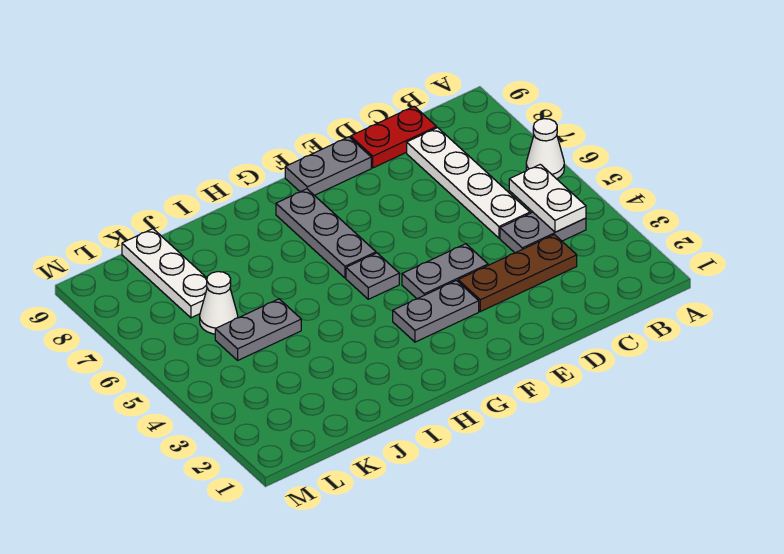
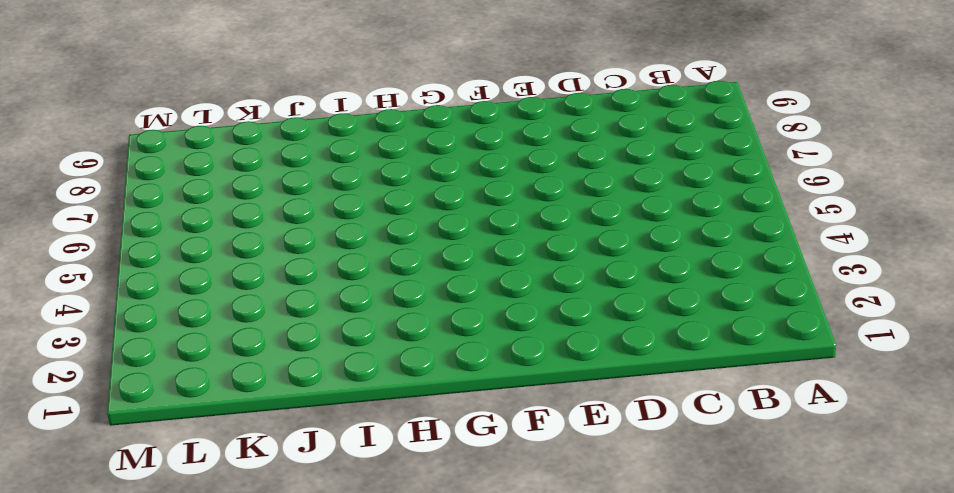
none -> white 1x1 cone [526,119,564,179]
none -> grey 1x2 plate [500,212,586,253]
none -> brown 1x3 plate [458,235,577,312]

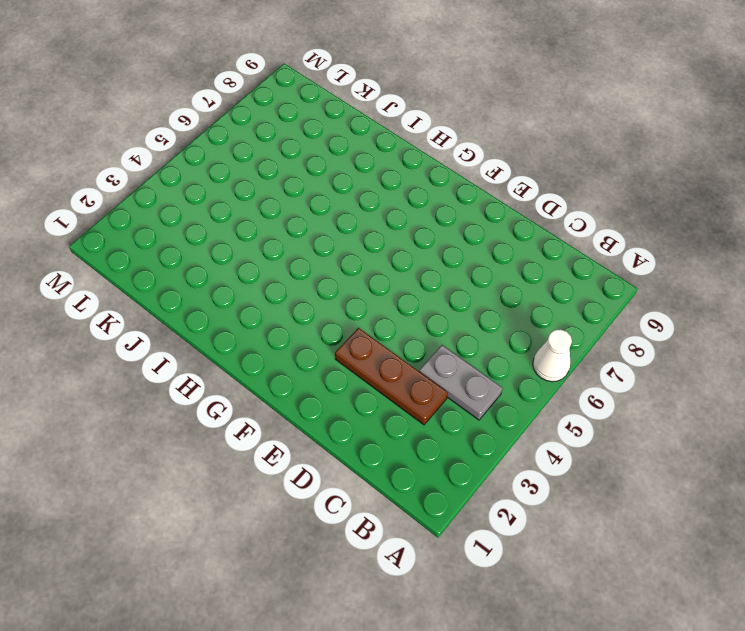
none -> white 1x4 plate [407,128,530,238]
none -> red 1x2 plate [351,106,437,168]
none -> grey 1x2 plate [402,244,488,299]

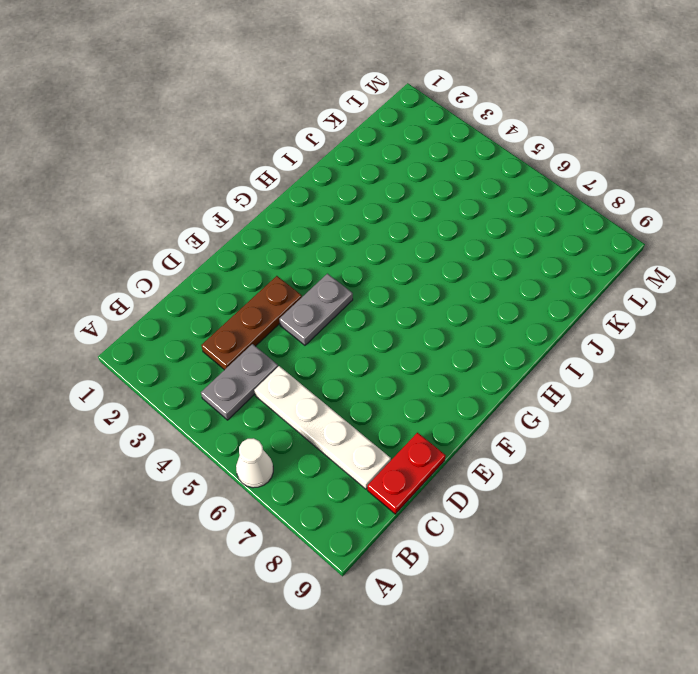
none -> grey 1x2 plate [285,137,371,195]
none -> grey 1x2 plate [393,281,479,342]
none -> grey 1x1 plate [346,253,399,299]

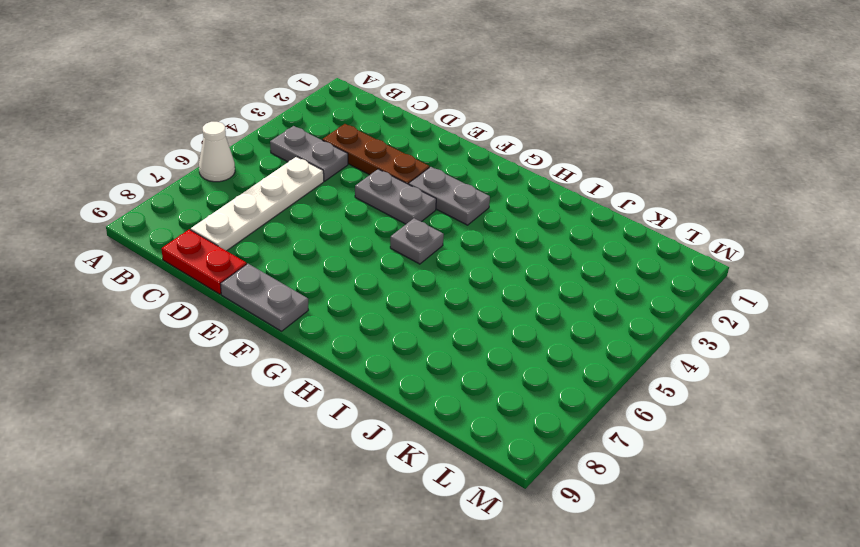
none -> grey 1x3 plate [276,189,376,278]
none -> grey 1x2 plate [215,299,301,360]
none -> white 1x1 cone [200,272,238,334]

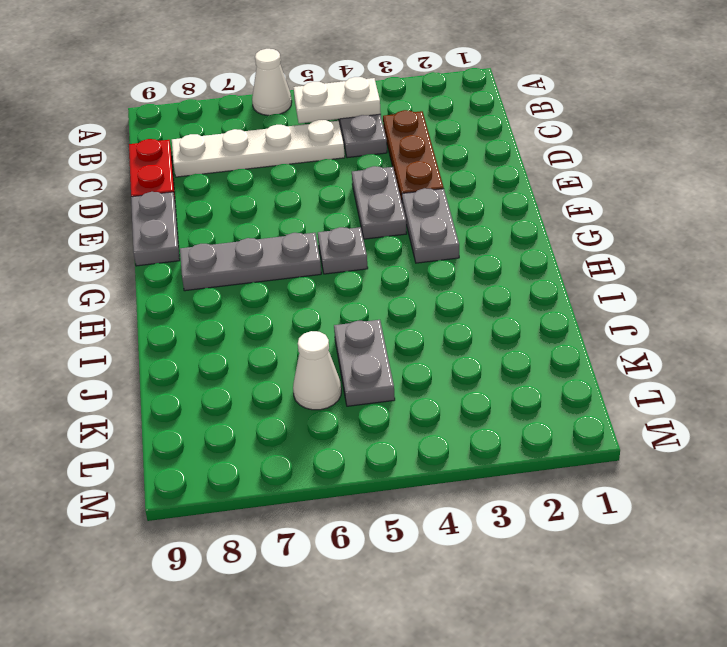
none -> white 1x3 plate [122,229,207,318]

